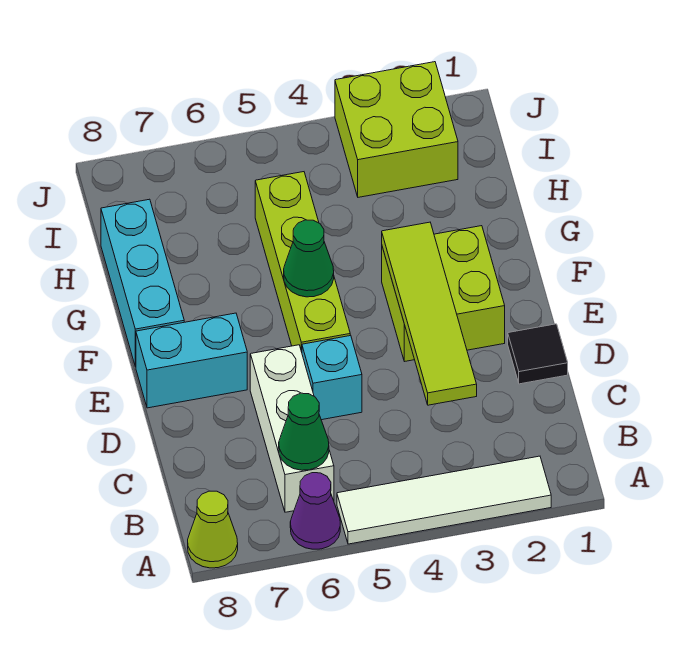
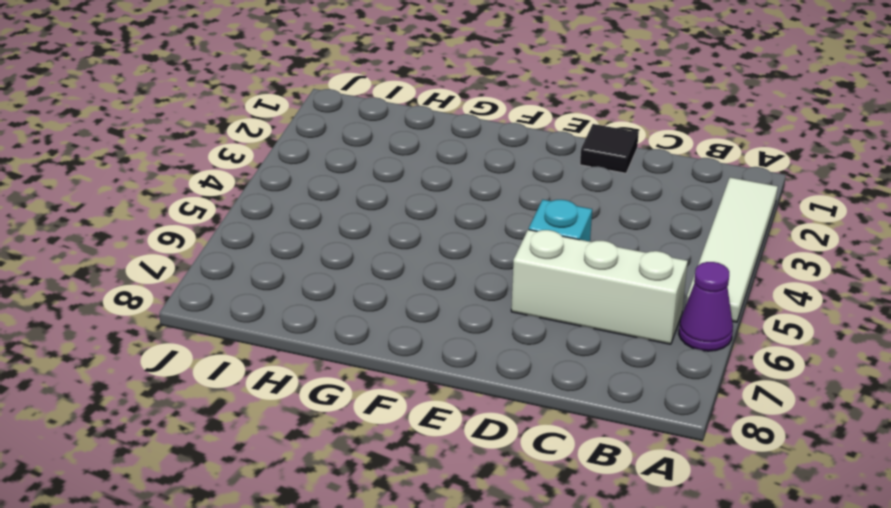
none -> lime 1x1 cone [188,491,238,568]
none -> lime 2x2 brick [382,226,505,362]
none -> lime 1x4 brick [255,172,350,352]

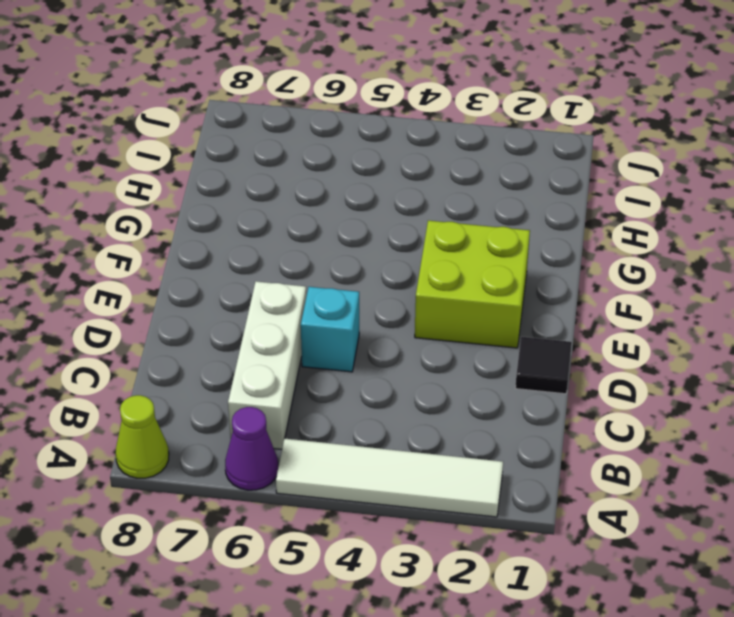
none -> lime 1x4 brick [255,172,350,352]
none -> cyan 1x2 brick [136,313,247,408]
none -> cyan 1x3 brick [101,199,184,367]

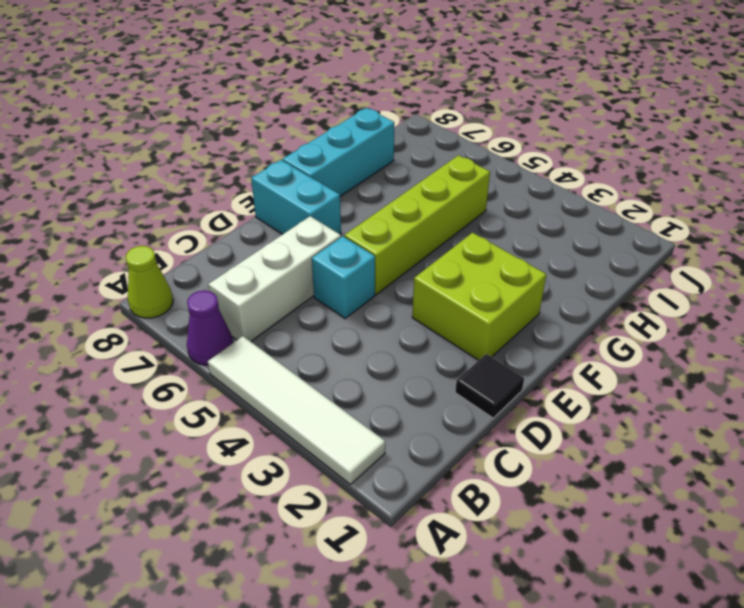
none -> lime 2x2 brick [335,62,458,197]
none -> green 1x1 cone [279,393,329,470]
none -> lime 1x4 tile [382,222,477,405]

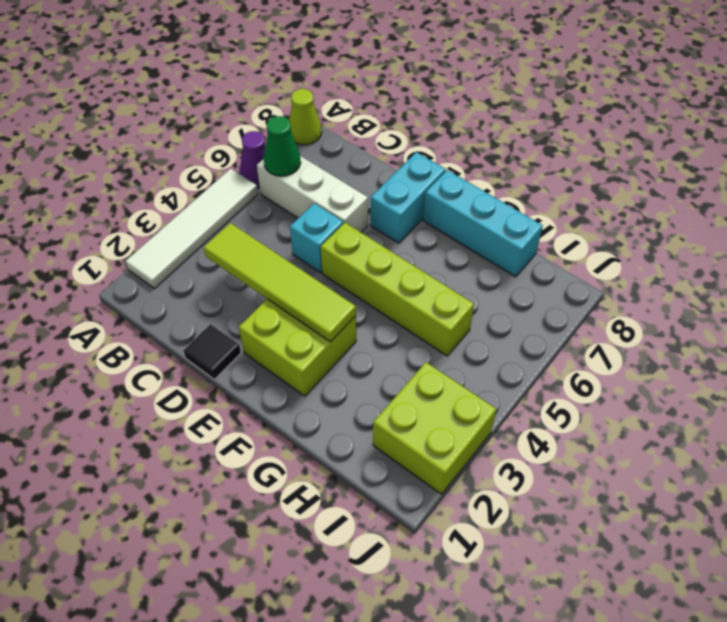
none -> green 1x1 cone [284,220,334,297]

